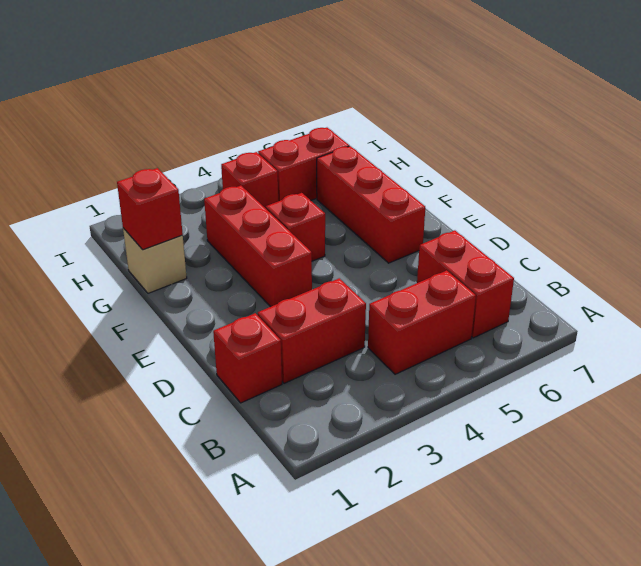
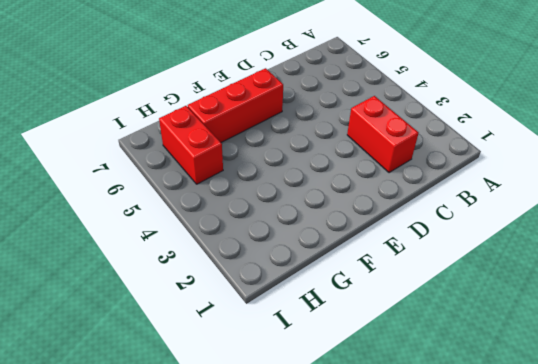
none -> red 1x2 brick [368,270,476,374]
none -> red 1x2 brick [417,230,514,338]

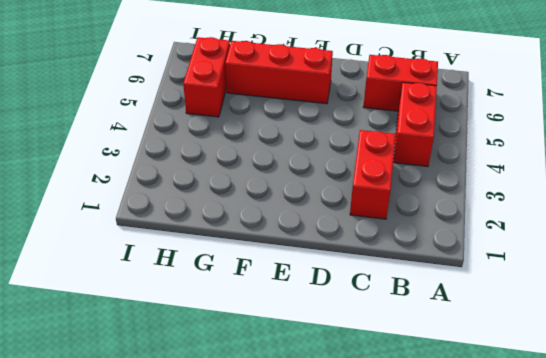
none -> red 1x1 brick [213,313,282,403]
none -> red 1x3 brick [204,186,312,307]

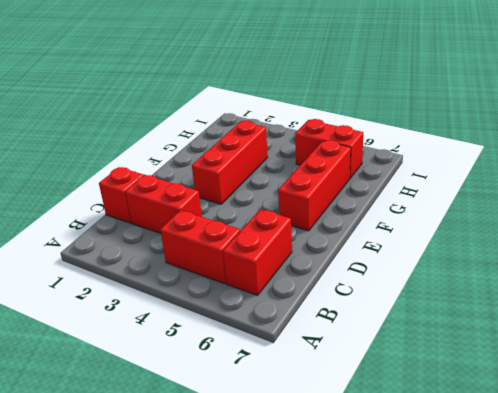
none -> red 1x1 brick [266,193,325,261]
none -> tan 1x1 brick [123,228,187,293]

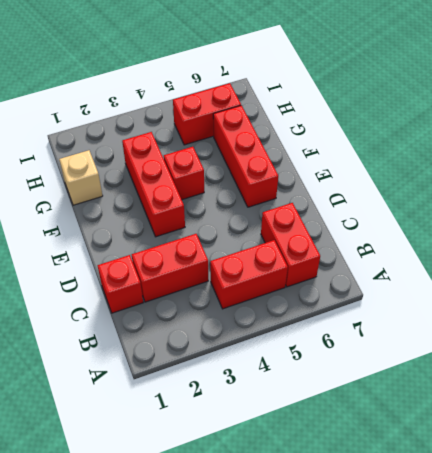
none -> red 1x1 brick [221,152,278,208]
none -> red 1x1 brick [117,168,183,250]

